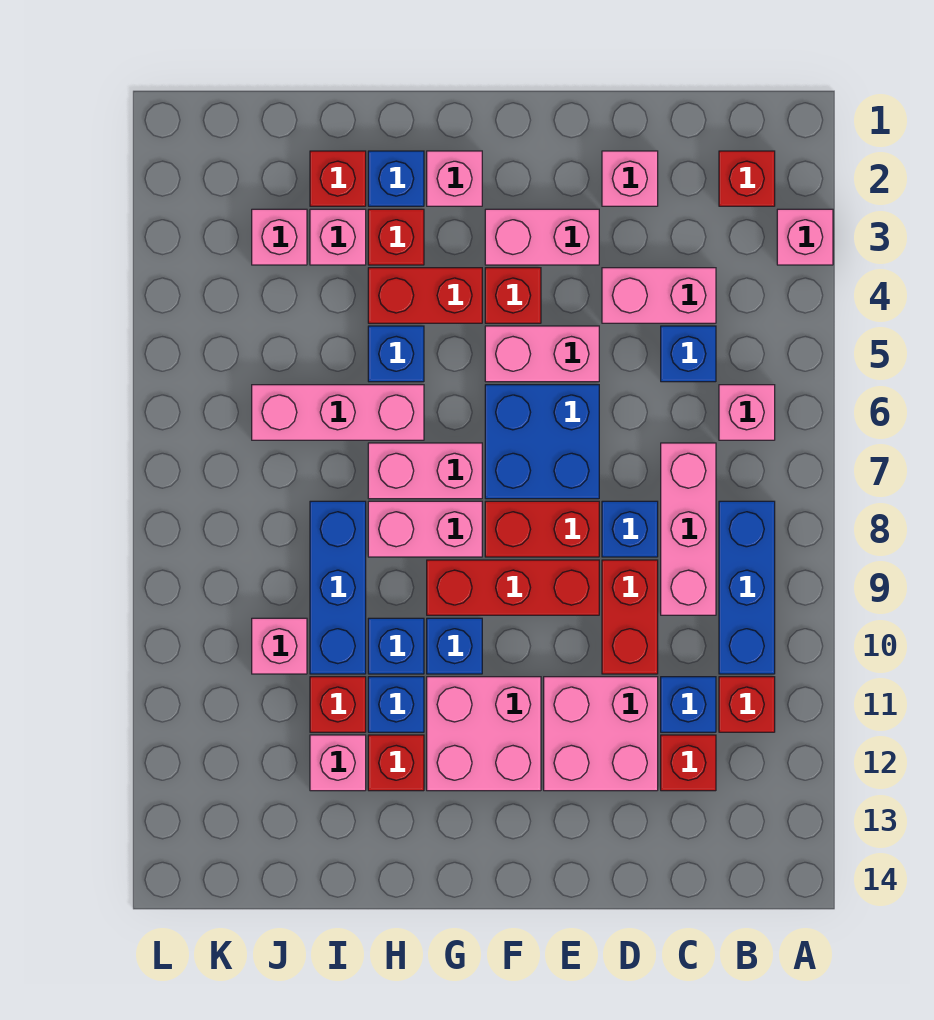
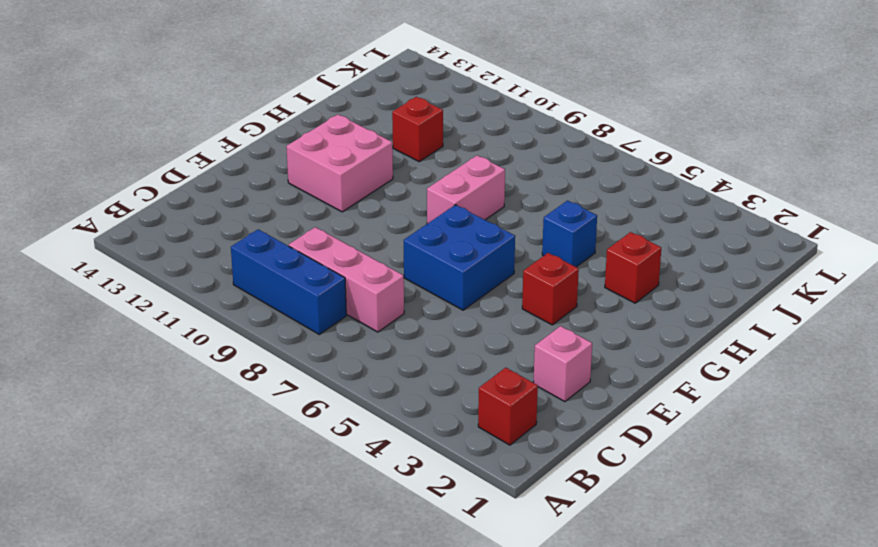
none -> pink 1x1 brick [777,209,833,265]
none -> pink 1x1 brick [719,385,775,440]
none -> red 1x1 brick [719,677,775,732]
none -> pink 1x2 brick [602,268,716,323]

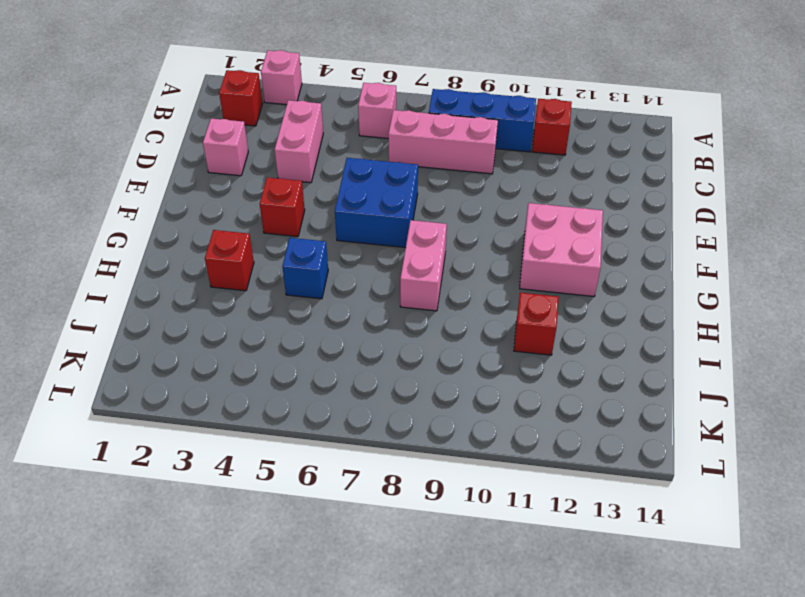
none -> blue 1x1 brick [661,326,716,382]
none -> blue 1x1 brick [661,677,716,732]
none -> red 1x1 brick [661,735,716,791]
none -> blue 1x1 brick [602,501,658,557]

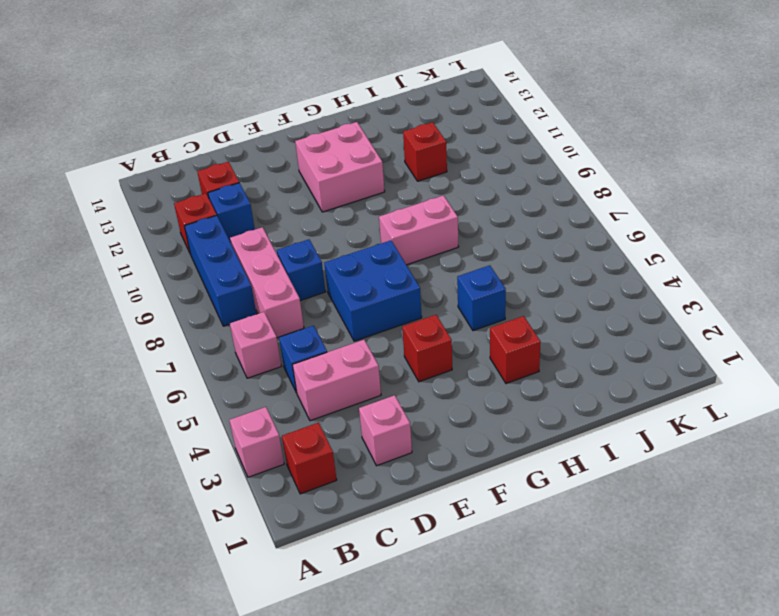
none -> red 1x2 brick [602,560,658,674]
none -> pink 2x2 brick [544,677,658,791]
none -> pink 1x2 brick [485,209,599,265]
none -> pink 1x2 brick [485,326,599,382]

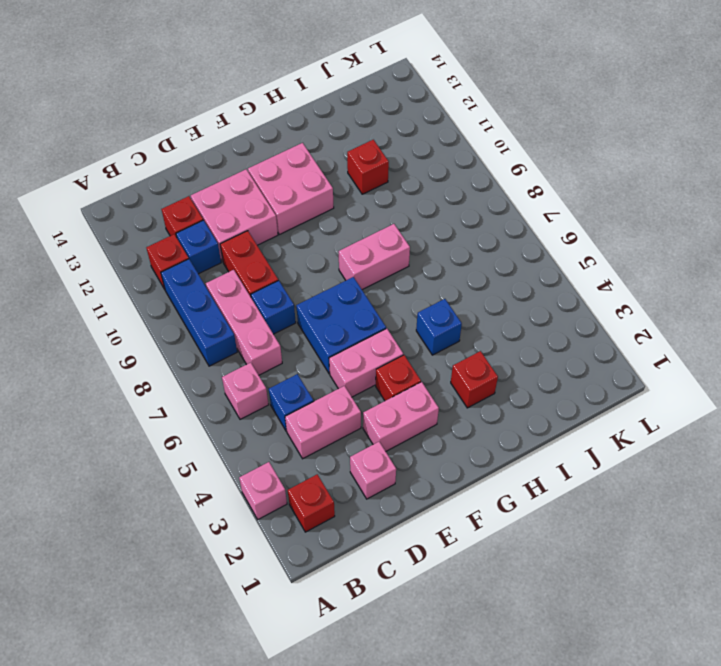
none -> red 1x2 brick [485,501,599,557]
none -> red 1x3 brick [427,560,599,615]
none -> pink 1x1 brick [427,151,482,206]
none -> red 1x2 brick [368,268,482,323]

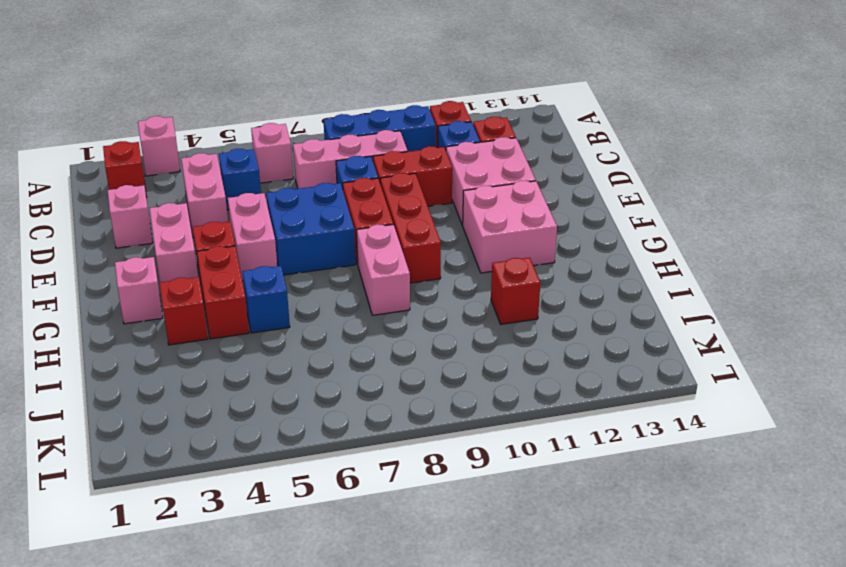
none -> pink 1x2 brick [368,443,482,499]
none -> blue 1x1 brick [427,618,482,674]
none -> blue 1x1 brick [368,151,424,206]
none -> pink 1x3 brick [252,385,424,440]

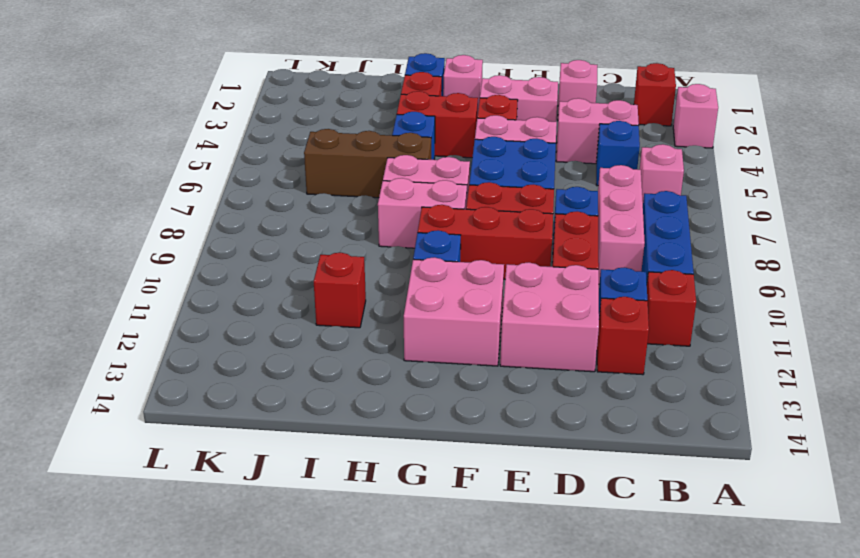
brown 1x3 brick [304,129,431,198] -> pink 1x3 brick [252,385,424,440]
none -> blue 1x1 brick [368,618,424,674]
none -> blue 1x1 brick [368,677,424,732]
none -> red 1x1 brick [368,735,424,791]
none -> red 1x1 brick [310,151,366,206]

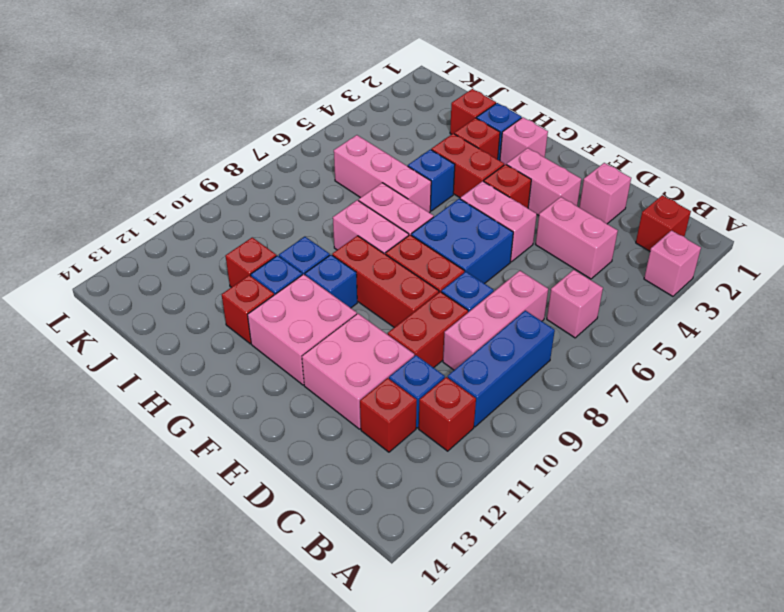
none -> blue 1x1 brick [661,326,716,382]
none -> pink 1x1 brick [310,209,366,265]
none -> blue 1x3 brick [310,501,366,674]
none -> pink 1x1 brick [310,735,366,791]

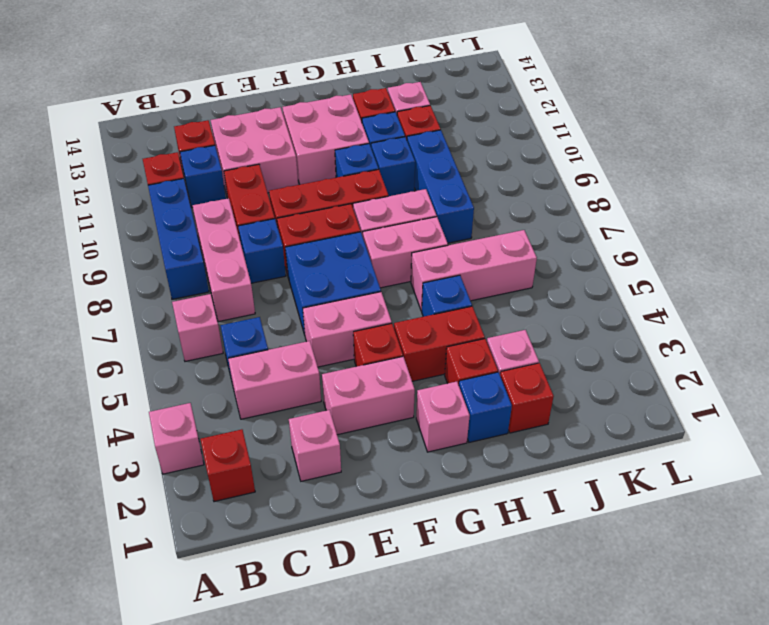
none -> pink 1x1 brick [252,209,307,265]
none -> pink 1x1 brick [252,618,307,674]

